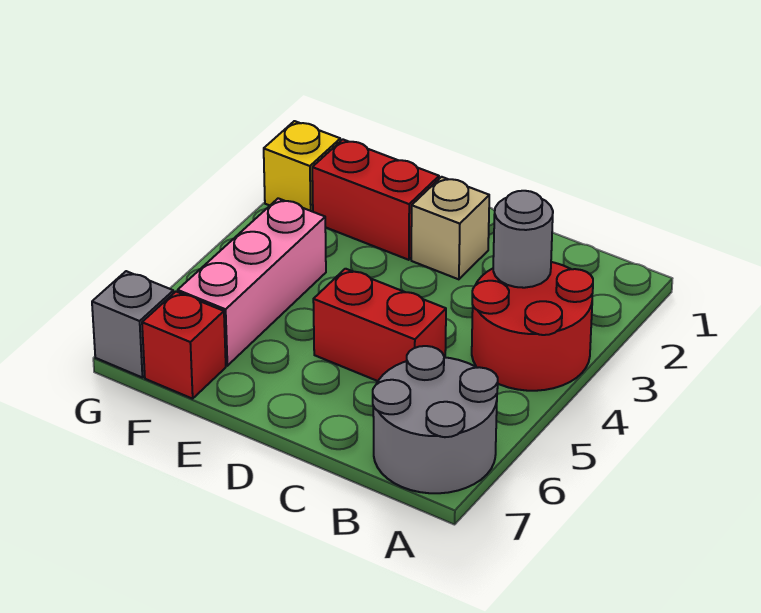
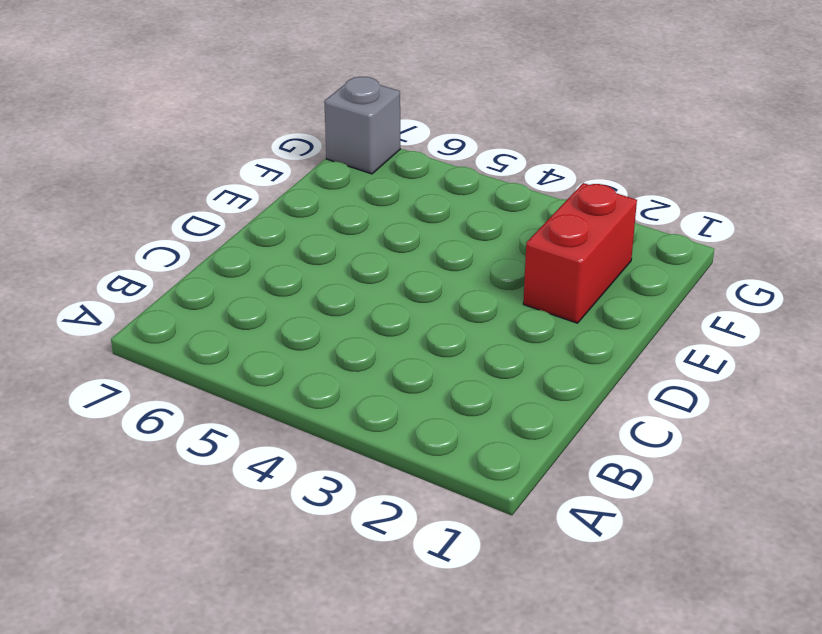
none -> red 2x2 round brick [472,262,593,391]
none -> grey 2x2 round brick [373,346,498,493]

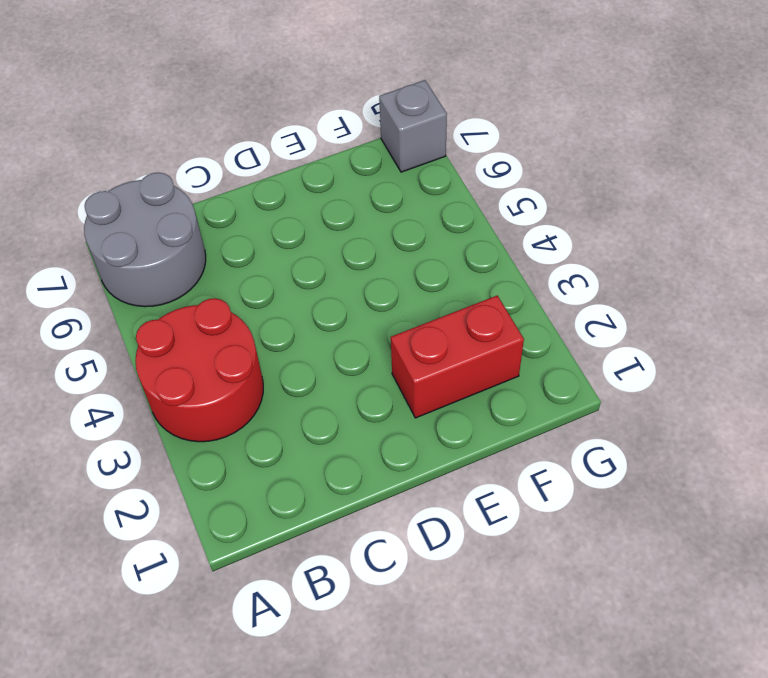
none -> red 1x2 brick [313,269,446,381]
none -> tan 1x1 brick [411,177,489,279]

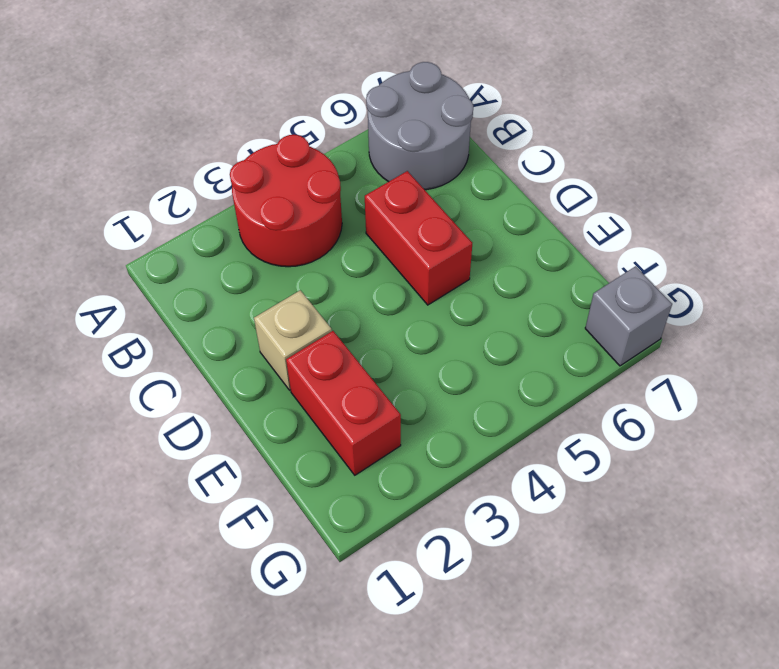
none -> pink 1x3 brick [178,198,326,366]
none -> red 1x1 brick [142,292,226,399]

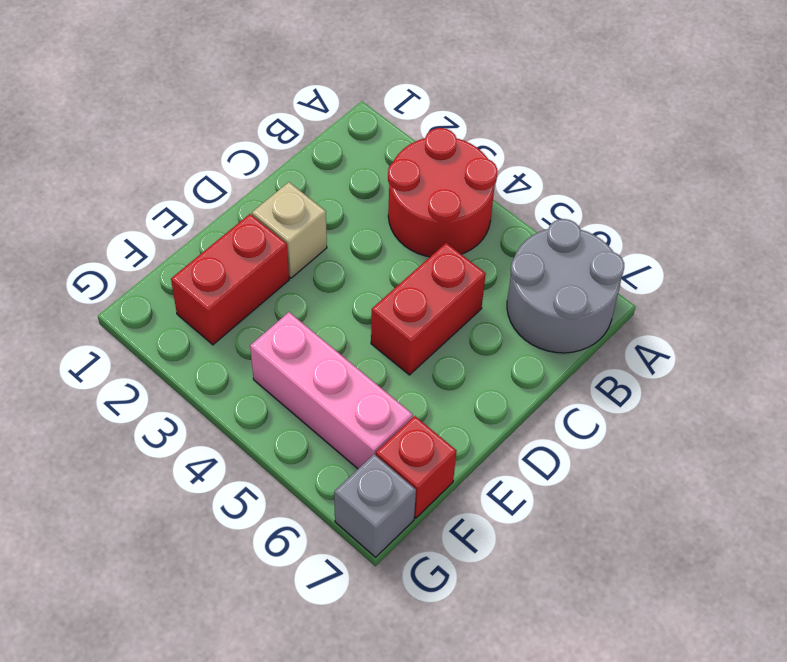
none -> yellow 1x1 brick [264,121,340,212]
none -> grey 1x1 round brick [493,191,553,288]

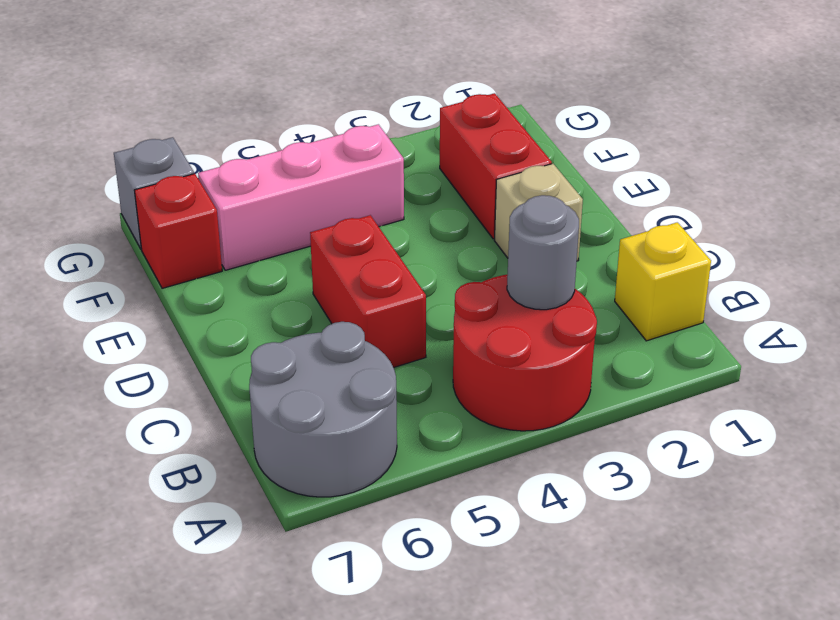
yellow 1x1 brick [615,222,711,341] -> yellow 1x1 brick moved to [264,121,340,212]

